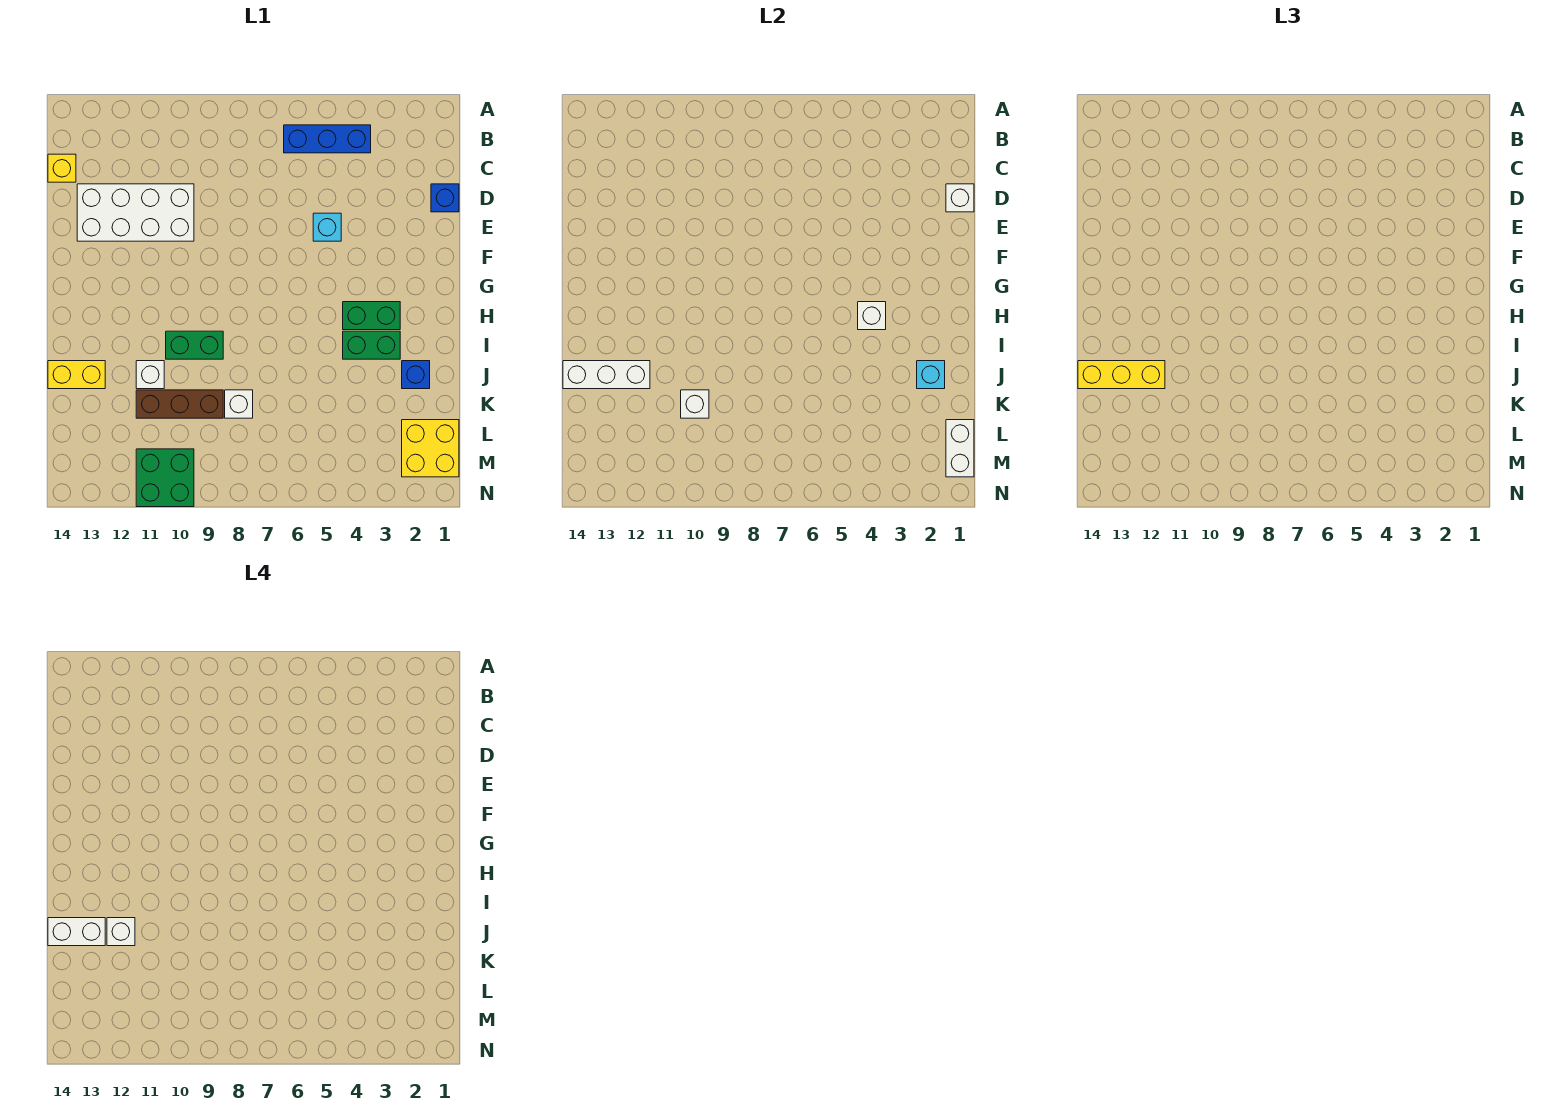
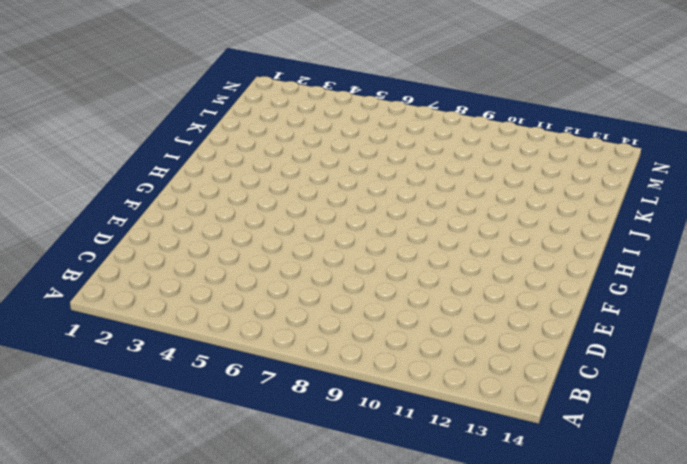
none -> blue 1x3 brick [284,125,371,153]
none -> yellow 1x1 brick [48,154,76,182]
none -> blue 1x1 brick [431,184,459,212]

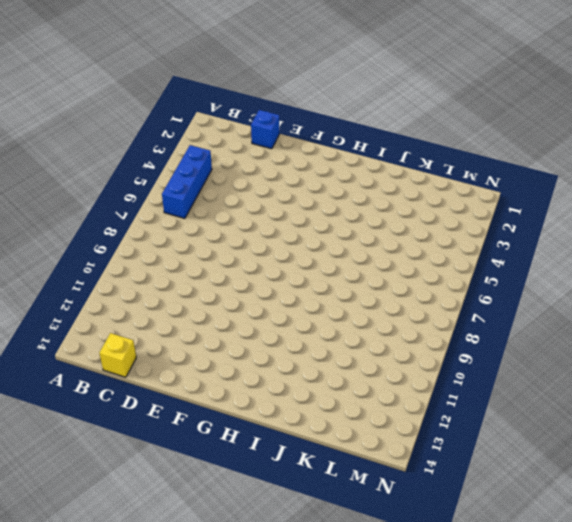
none -> white 2x4 brick [77,184,194,241]
none -> cyan 1x1 brick [313,213,341,241]
none -> green 1x2 brick [343,302,400,330]

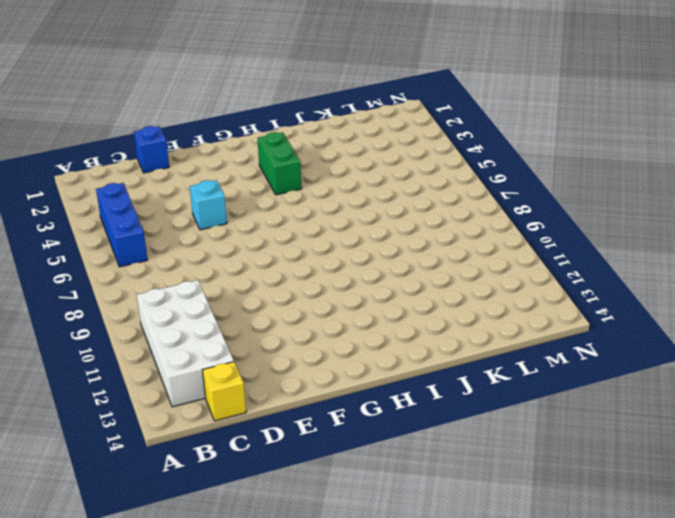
white 2x4 brick [137,280,234,407] -> white 2x4 brick moved to [77,184,194,241]
none -> green 1x2 brick [343,331,400,359]
none -> green 1x2 brick [166,331,223,359]
none -> blue 1x1 brick [402,361,430,389]

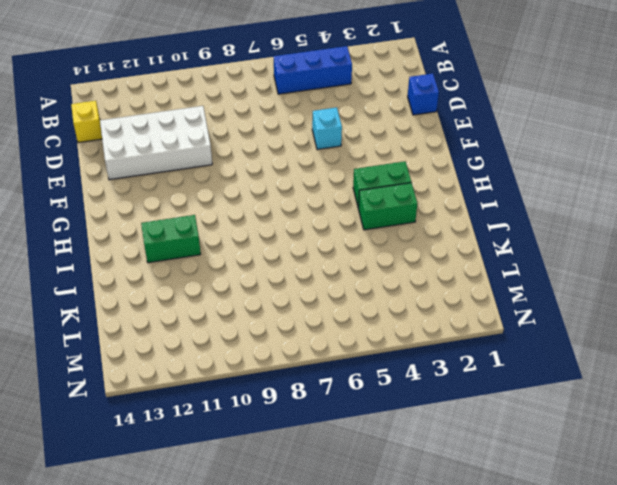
green 1x2 brick [141,215,201,263] -> green 1x2 brick moved to [166,331,223,359]
none -> blue 1x1 brick [402,361,430,389]
none -> white 1x1 brick [136,361,164,389]
none -> yellow 1x2 brick [48,361,105,389]

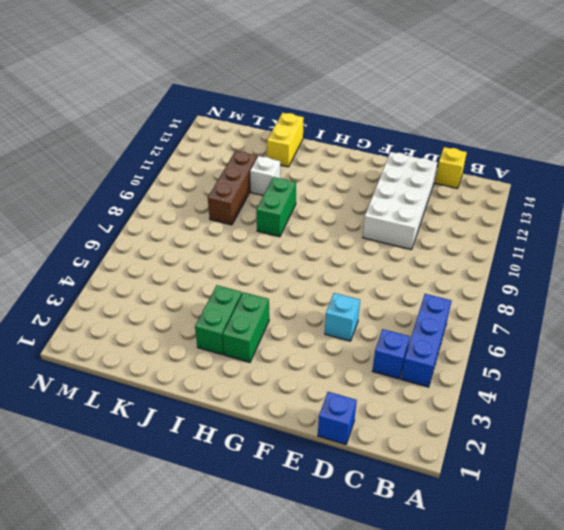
blue 1x1 brick [372,329,410,379] -> blue 1x1 brick moved to [402,361,430,389]
none -> white 1x1 brick [225,390,253,418]
none -> yellow 2x2 brick [402,420,459,477]
none -> green 2x2 brick [136,449,194,507]

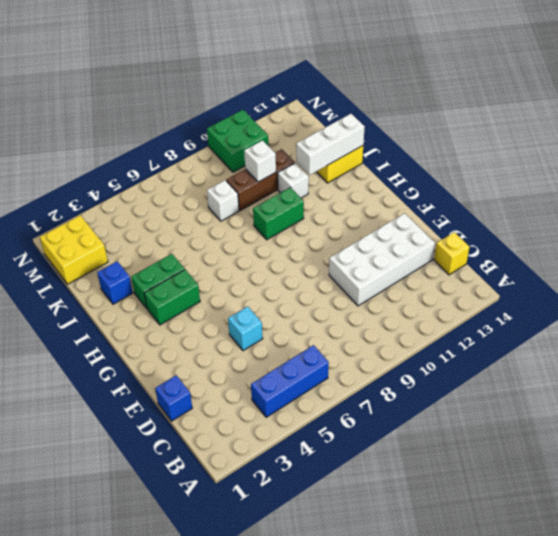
none -> white 1x1 brick [946,184,974,212]
none -> white 1x1 brick [858,302,886,330]
none -> cyan 1x1 brick [917,361,945,389]

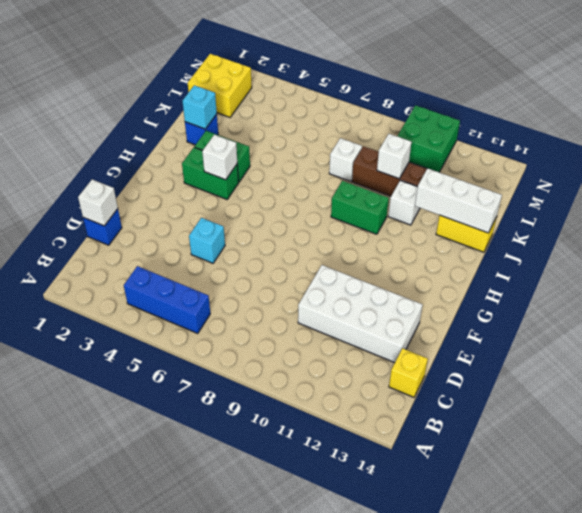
none -> white 1x2 brick [946,420,974,477]
none -> yellow 1x3 brick [1078,361,1165,389]
none -> white 1x1 brick [107,918,135,946]

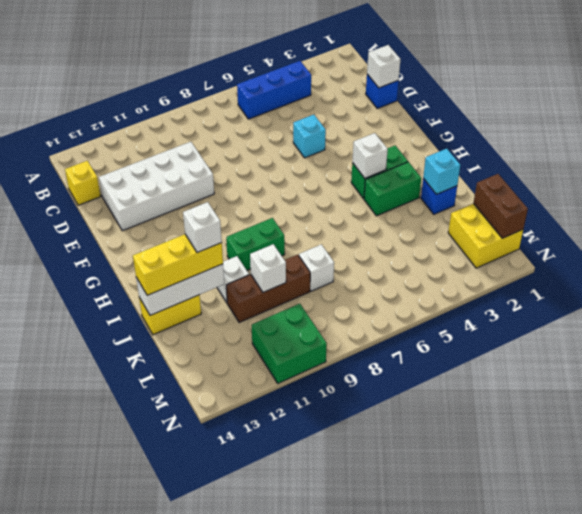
brown 1x2 brick [473,174,528,238] -> white 1x2 brick [946,420,974,477]
none -> white 1x2 brick [48,918,105,946]

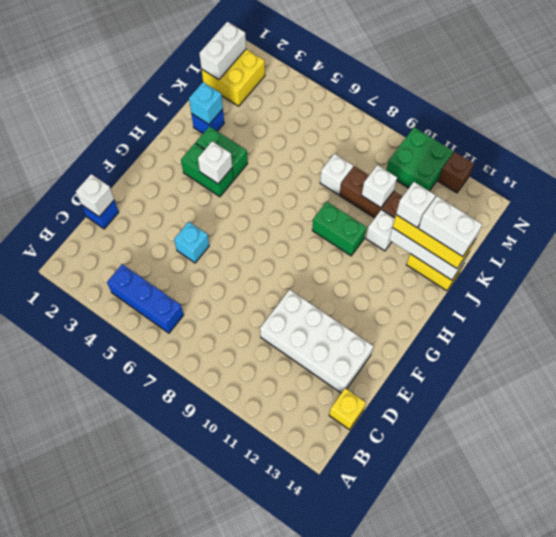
brown 1x1 brick [438,152,474,193] -> none

